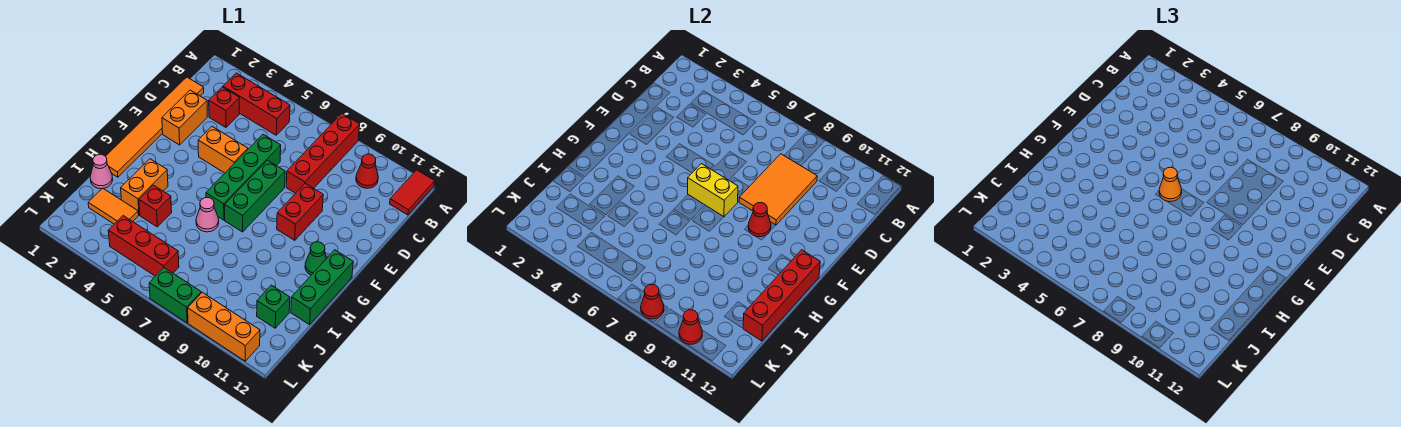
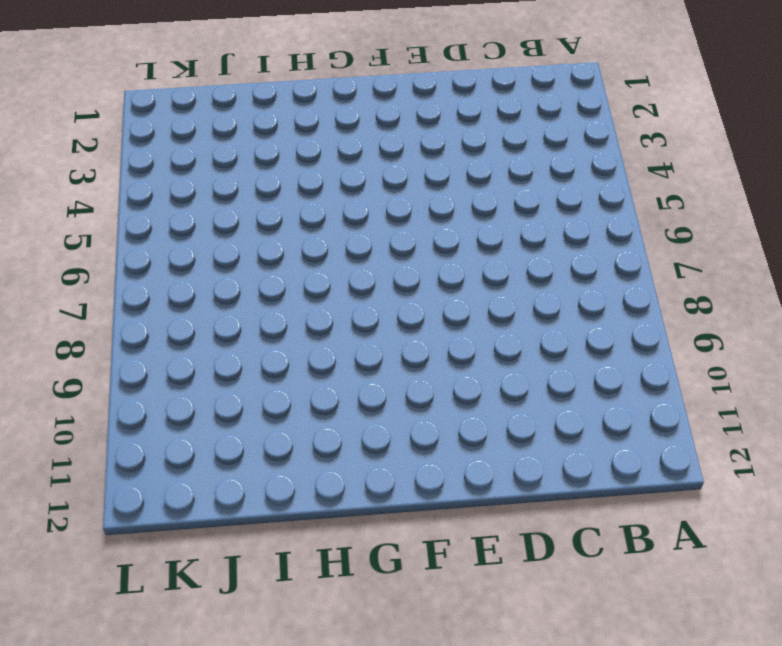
none -> red 1x4 brick [286,114,360,193]
none -> red 1x2 tile [390,170,435,215]
none -> red 1x3 brick [223,73,290,135]

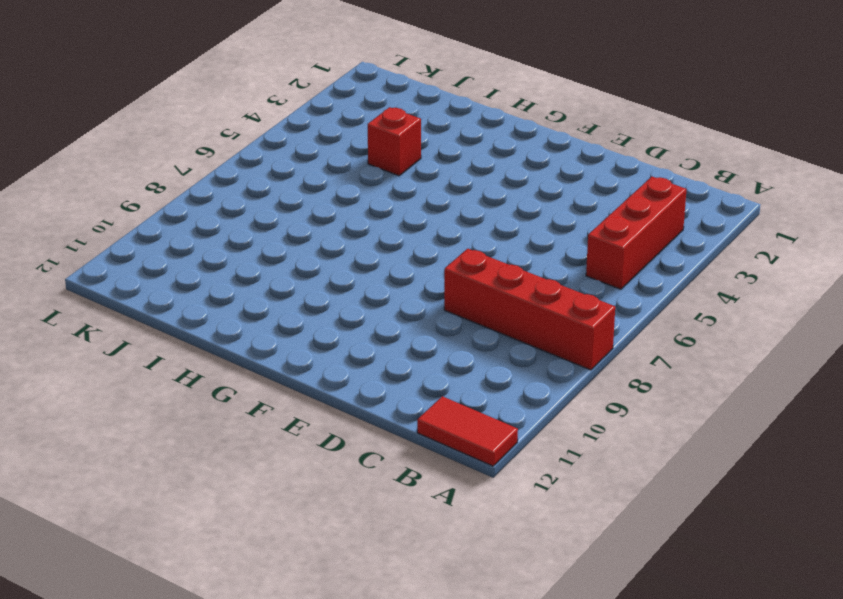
none -> red 1x1 cone [356,154,378,188]
none -> orange 1x6 tile [105,77,204,177]
none -> red 1x1 brick [209,87,239,127]

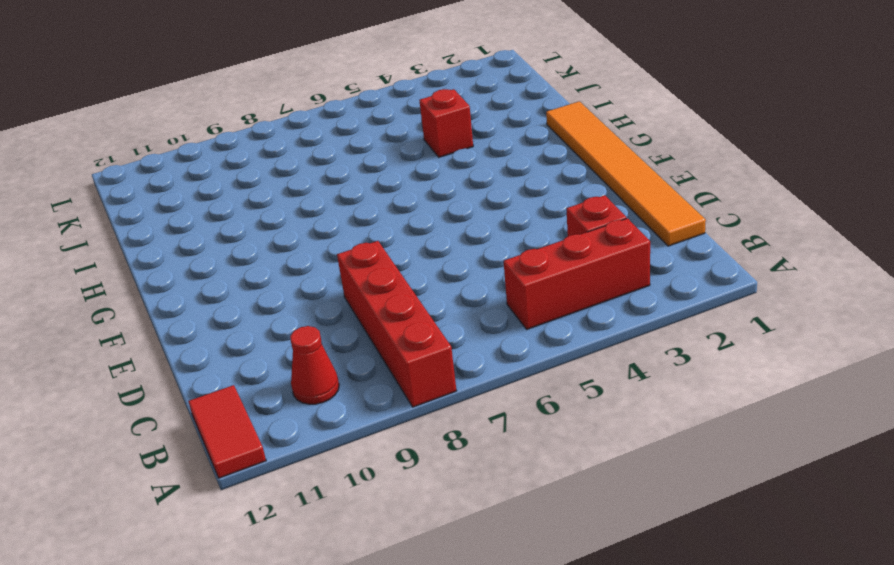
none -> orange 1x2 brick [162,90,207,145]
none -> green 1x4 brick [206,135,281,220]
none -> orange 1x2 brick [198,127,248,173]

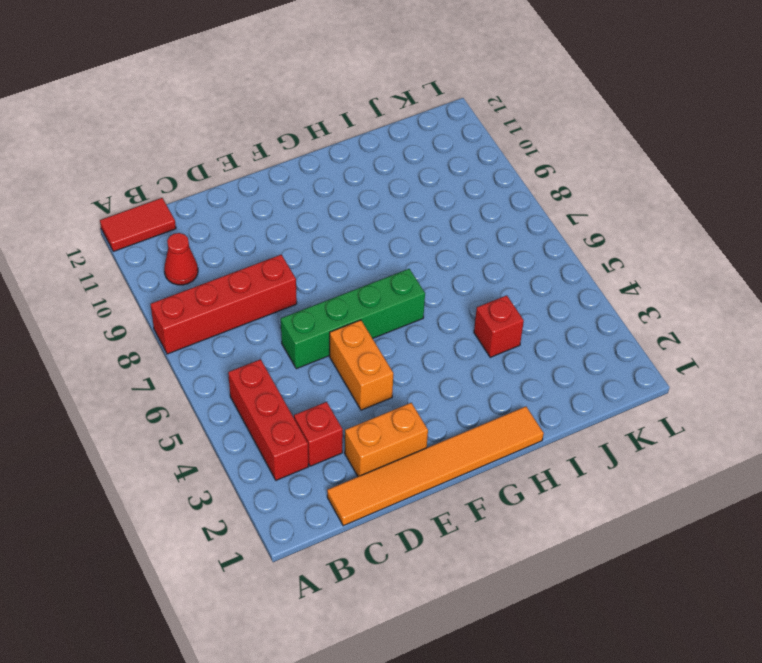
none -> green 1x3 brick [225,160,285,232]
none -> red 1x2 brick [277,183,323,240]
none -> green 1x1 cone [305,242,327,275]

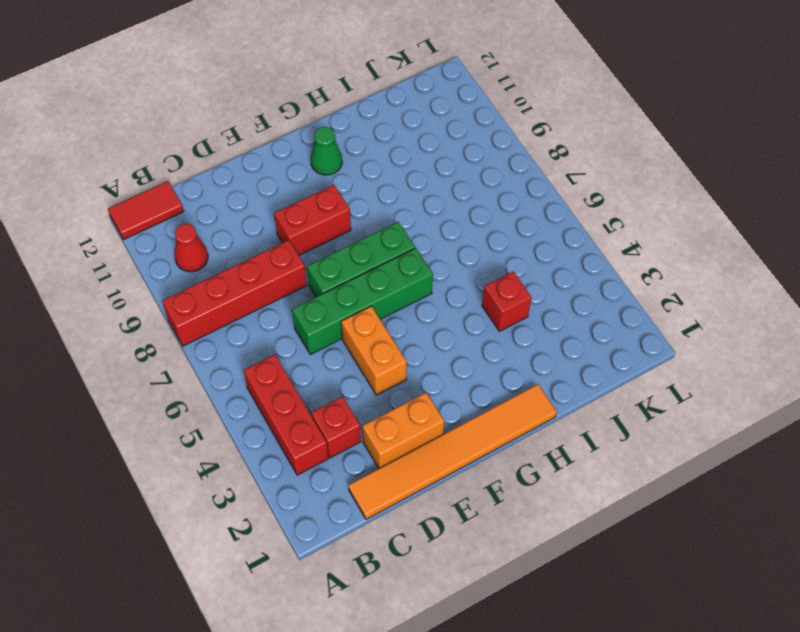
none -> green 1x3 brick [291,250,353,325]
none -> orange 1x2 brick [121,159,168,215]
none -> pink 1x1 cone [196,198,219,232]

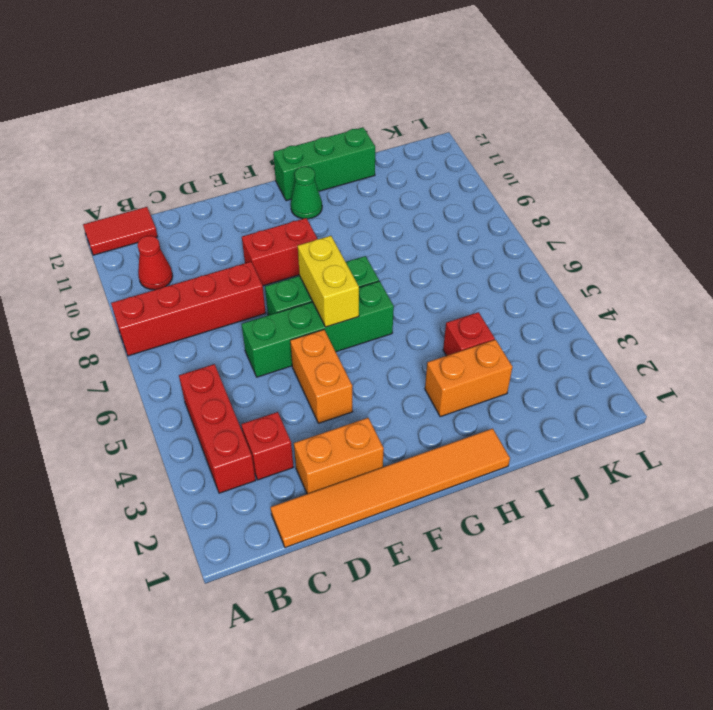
none -> pink 1x1 cone [196,198,219,232]
none -> pink 1x1 cone [90,154,113,189]
none -> orange 1x2 tile [88,188,138,224]

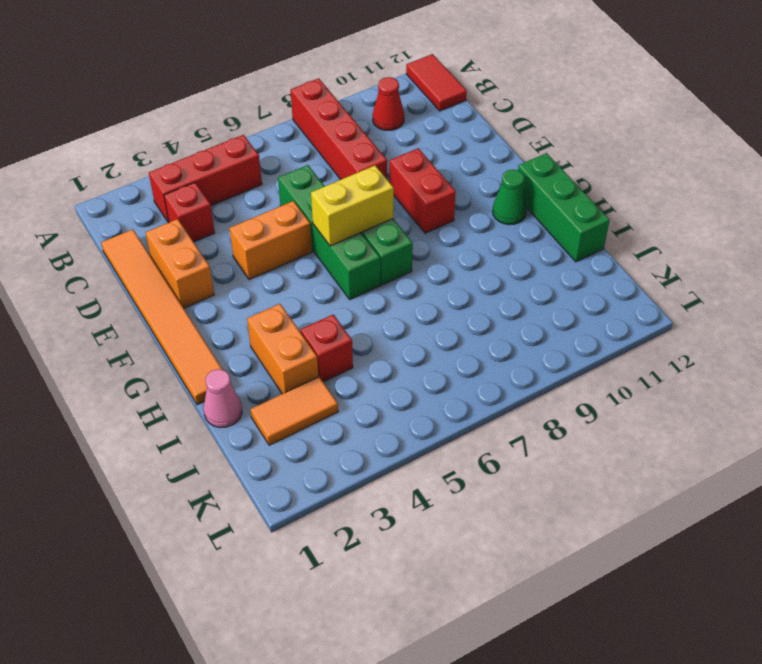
none -> pink 1x1 cone [196,198,219,232]
none -> green 1x1 brick [257,285,290,328]
none -> red 1x3 brick [108,216,179,276]

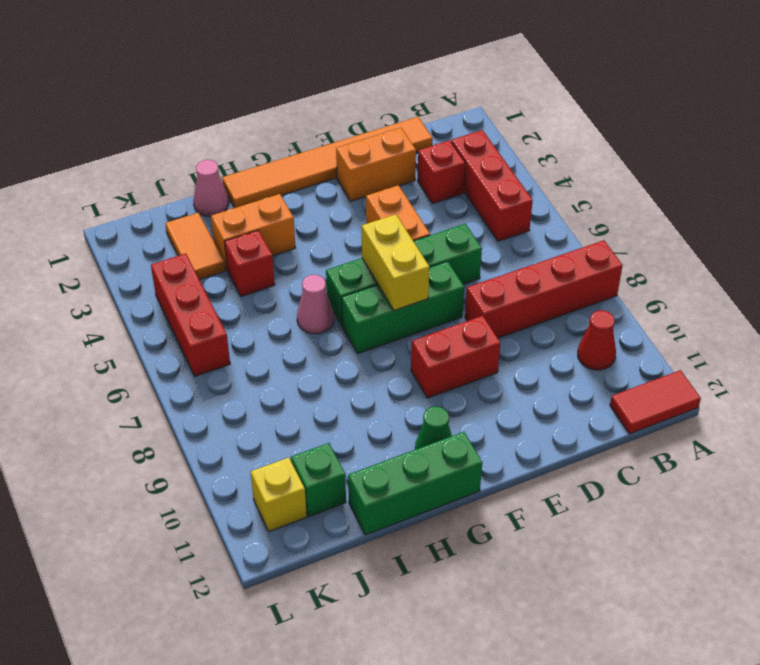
yellow 1x1 brick [251,458,307,531] -> none
none -> green 1x2 brick [149,268,201,323]
none -> orange 1x3 brick [188,292,260,361]
none -> orange 2x3 tile [739,154,817,225]

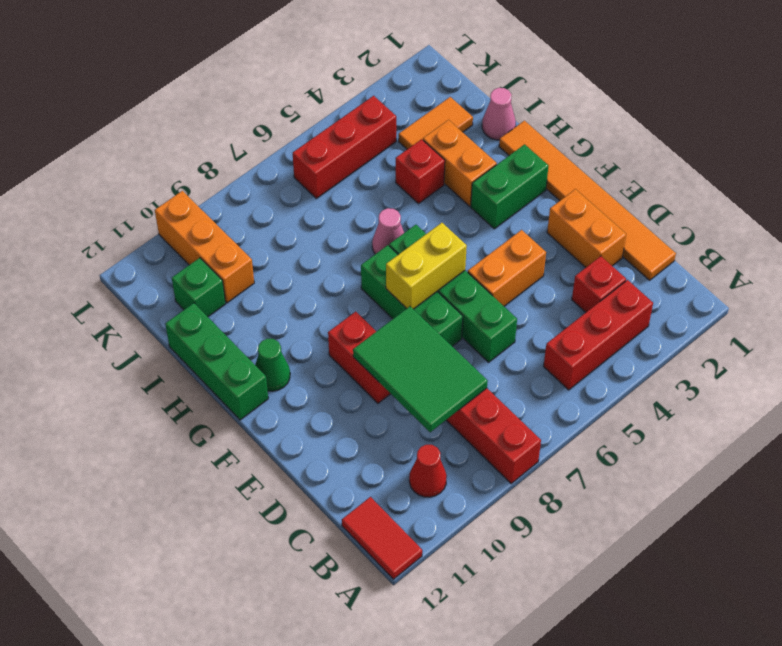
green 2x3 tile [353,307,488,432] -> orange 2x3 tile [739,154,817,225]
green 1x2 brick [471,144,548,229] -> green 1x2 brick moved to [149,268,201,323]
orange 1x3 brick [155,191,254,303] -> orange 1x3 brick turned to [188,292,260,361]
none -> red 1x1 cone [748,203,771,237]
none -> red 1x4 brick [743,250,820,341]
none -> red 1x1 cone [641,284,664,319]

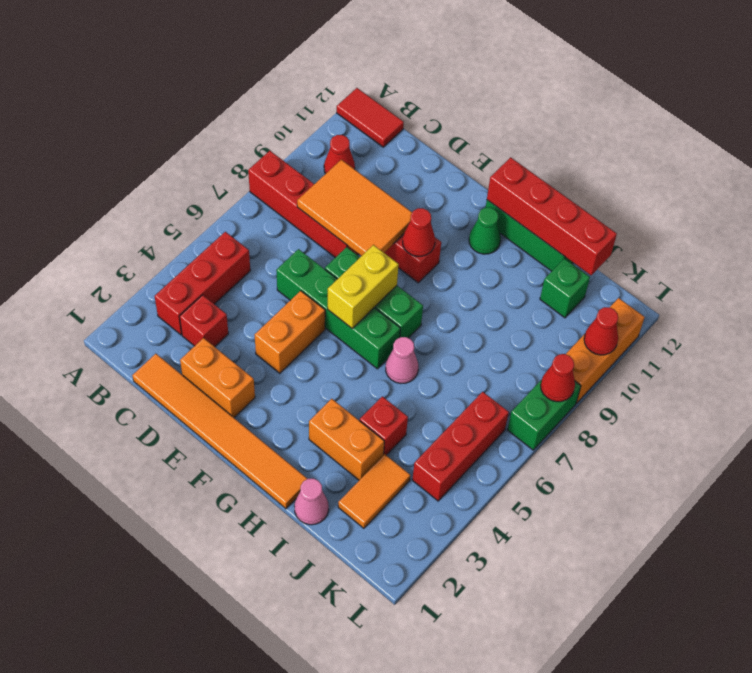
none -> orange 1x1 cone [1159,167,1182,202]

